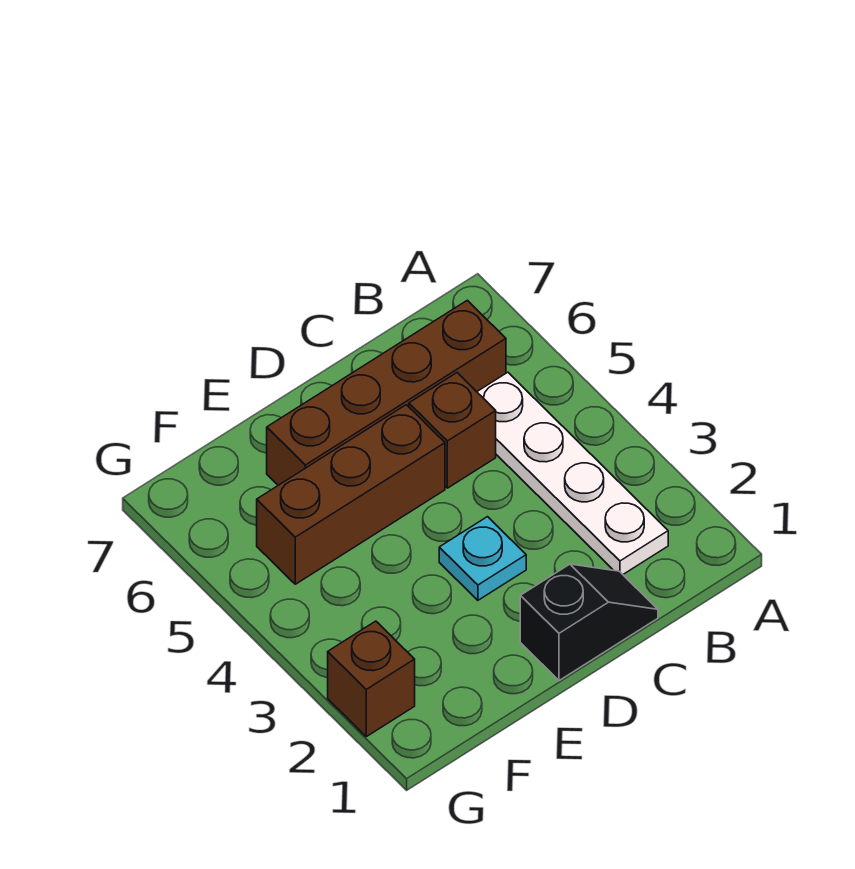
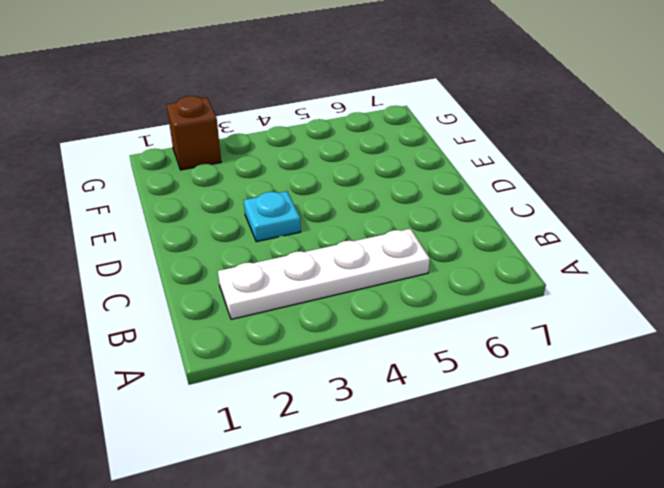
none -> brown 1x4 brick [267,300,506,485]
none -> black 1x2 slope [520,564,658,681]

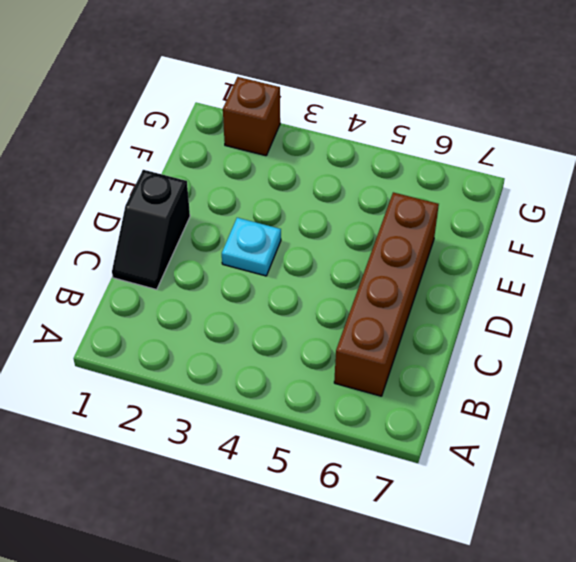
none -> white 1x4 plate [477,372,668,574]
none -> brown 1x1 brick [409,373,496,488]

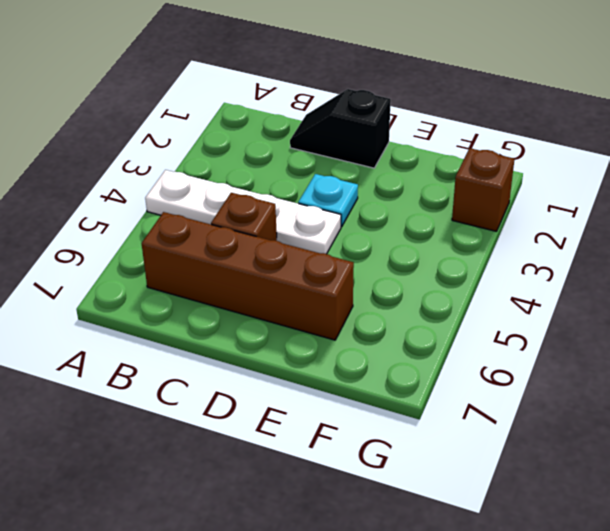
white 1x4 plate [145,170,341,254] -> white 1x4 plate turned to [477,372,668,574]
none -> brown 1x3 brick [257,405,445,584]

